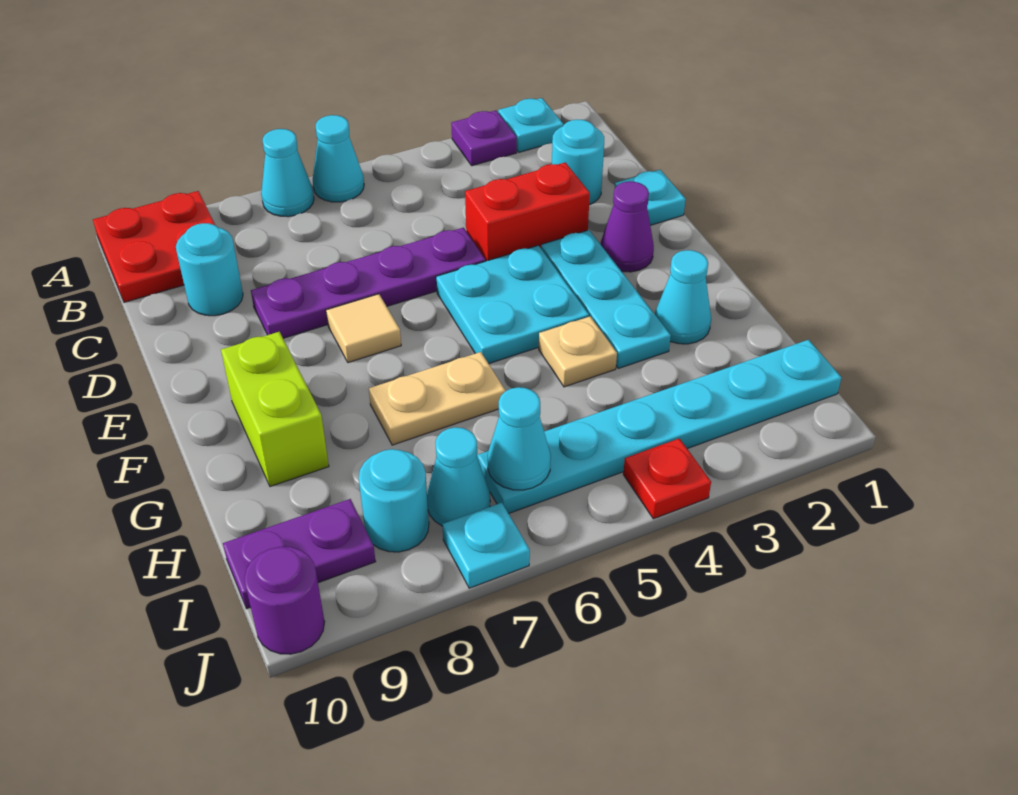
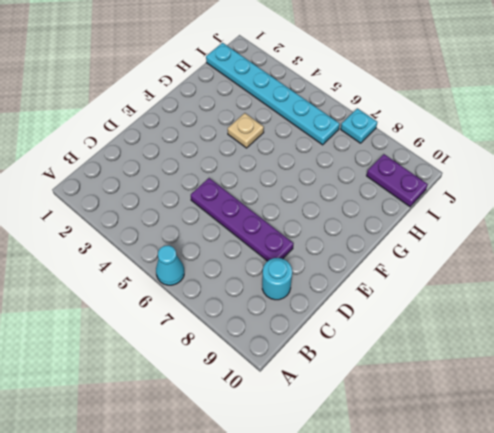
none -> cyan 1x1 plate [498,98,563,152]
none -> purple 1x1 plate [451,110,517,166]
none -> cyan 1x1 cone [261,129,314,217]

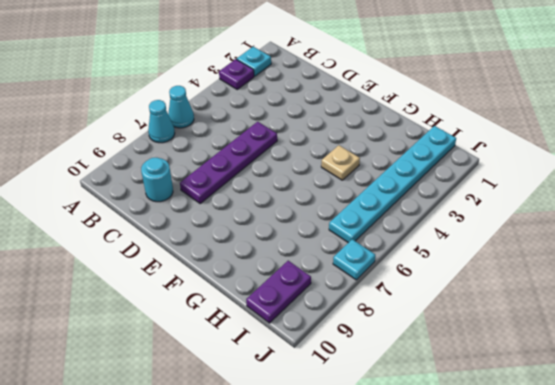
none -> red 2x2 plate [93,191,215,302]
none -> cyan 1x1 round brick [552,120,604,205]
none -> cyan 1x1 plate [615,170,686,225]

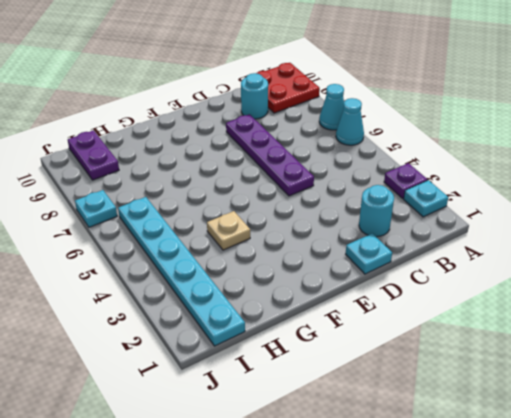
none -> red 1x2 brick [465,162,590,261]
none -> purple 1x1 cone [601,181,654,272]
none -> cyan 1x3 plate [541,230,671,368]

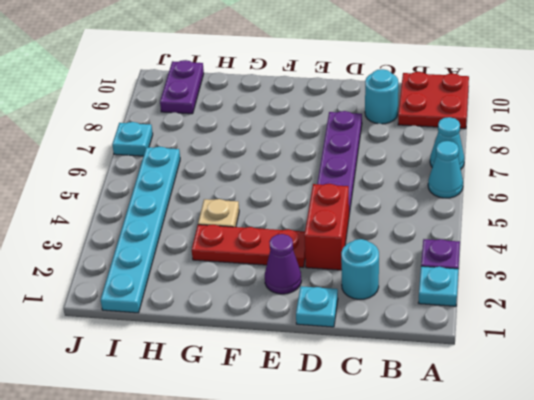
red 1x3 plate [192,225,305,267] -> cyan 1x3 plate [541,230,671,368]
none -> cyan 2x2 plate [436,245,589,364]
none -> tan 1x1 tile [326,294,401,363]
none -> lime 1x2 brick [221,332,329,487]

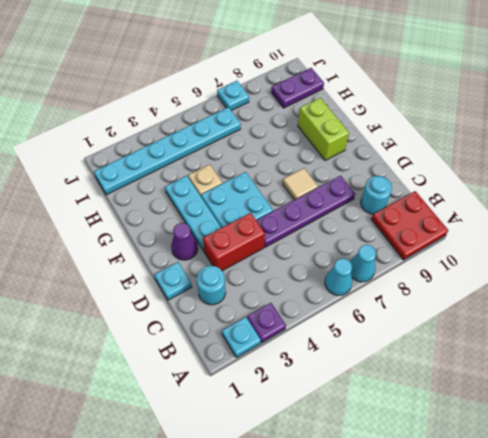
none -> cyan 1x1 cone [655,250,711,344]
none -> tan 1x2 plate [369,352,505,445]
none -> cyan 1x1 cone [427,427,490,526]

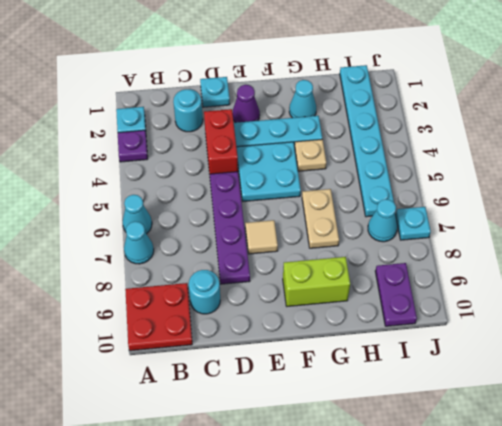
none -> cyan 1x1 round brick [359,449,429,552]
none -> red 1x1 plate [623,439,711,519]
none -> purple 1x1 round brick [244,547,325,654]

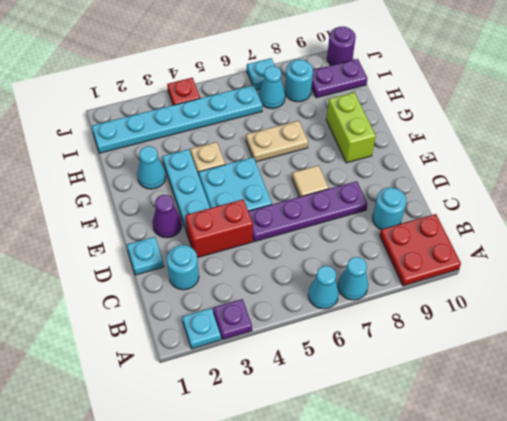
none -> cyan 1x1 cone [487,387,551,490]

